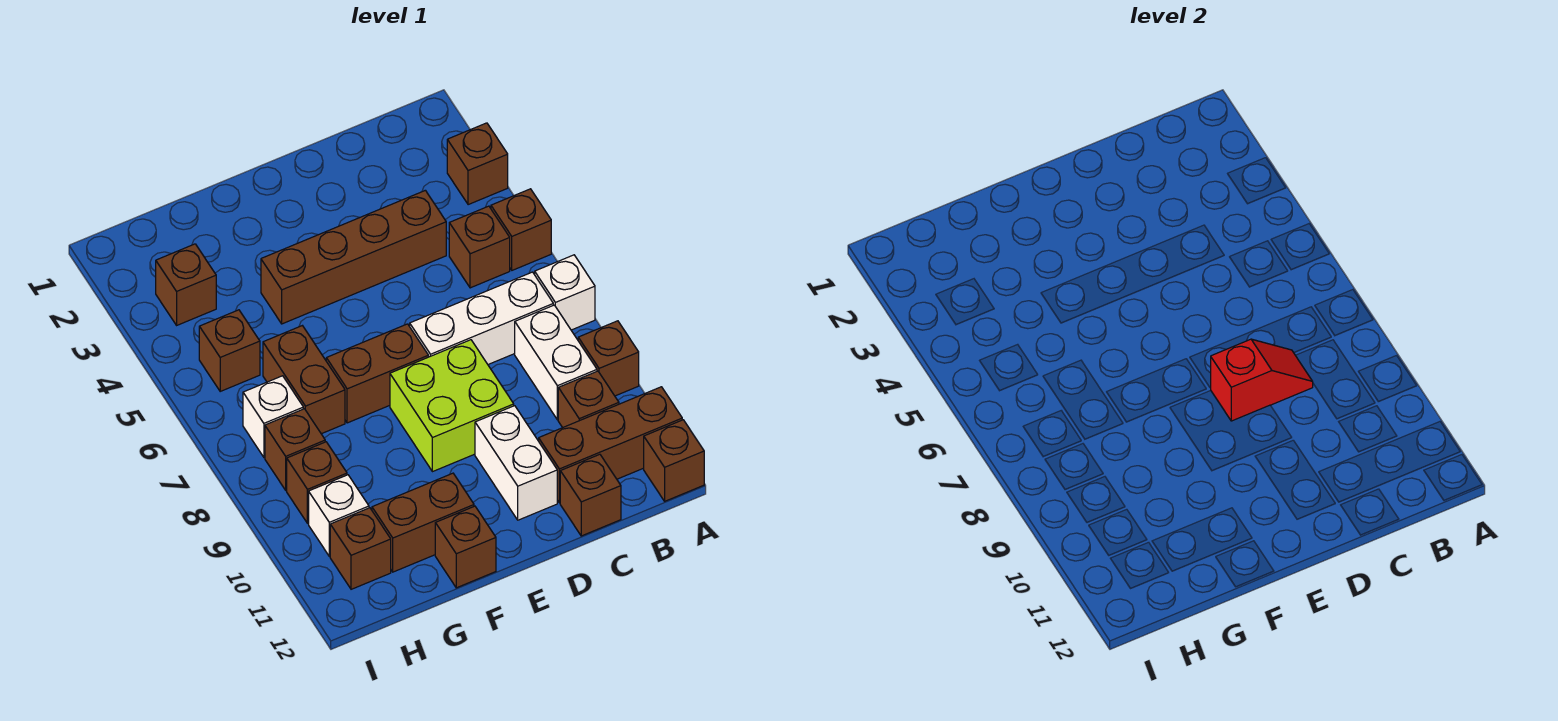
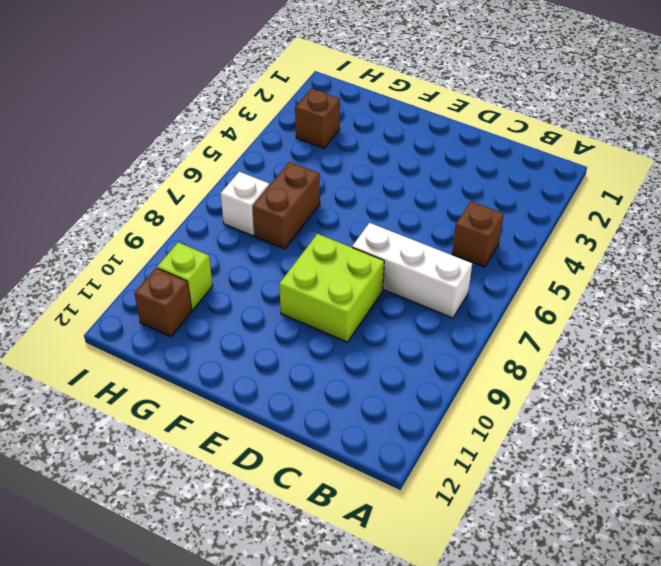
lime 1x1 brick [157,243,213,310] -> white 1x1 brick [309,475,369,556]
none -> brown 1x1 brick [447,123,508,205]
none -> brown 1x1 brick [491,189,551,270]
none -> white 1x1 brick [535,255,595,330]

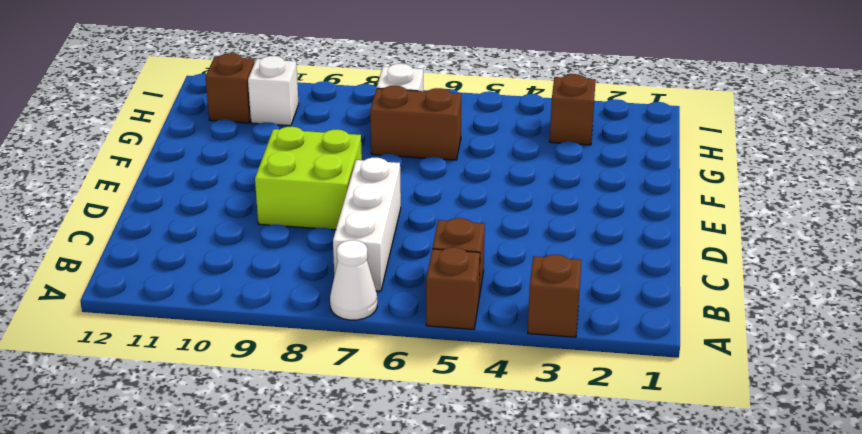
white 1x1 cone [330,240,377,320] -> white 1x1 brick [535,255,595,330]
none -> brown 1x1 brick [578,321,639,396]
none -> brown 1x3 brick [539,387,682,503]
none -> brown 1x1 brick [644,420,704,501]

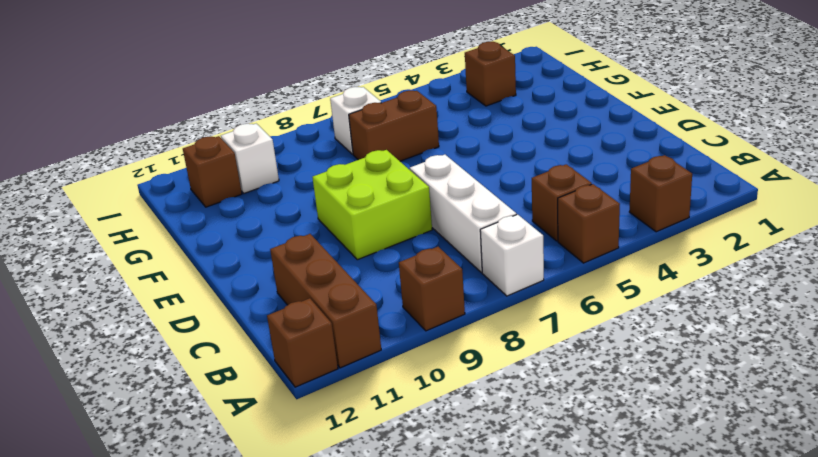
none -> white 1x2 brick [515,305,597,420]
none -> brown 1x1 brick [558,371,619,428]
none -> brown 1x4 brick [261,190,446,324]

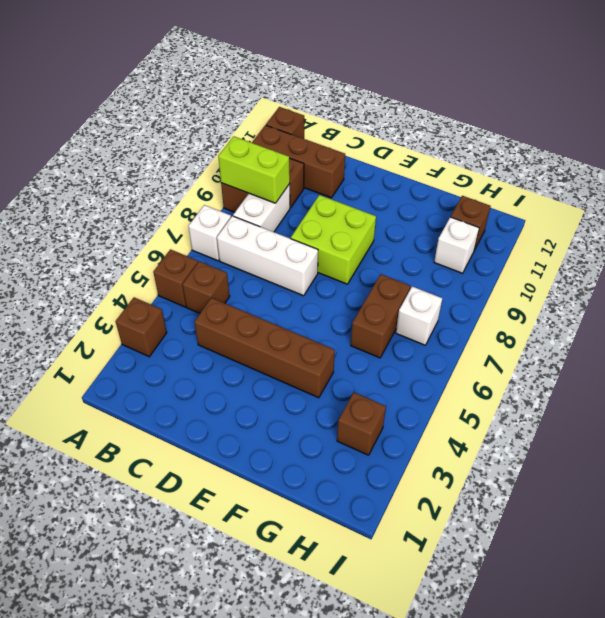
lime 1x2 brick [218,136,290,203] -> none
none -> brown 1x1 brick [560,454,621,536]
none -> white 1x2 brick [475,406,557,520]
none -> brown 1x2 brick [326,324,428,423]

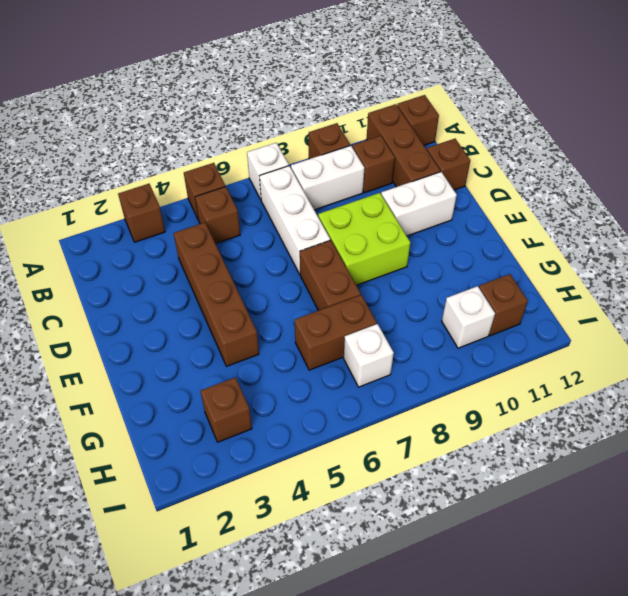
none -> brown 1x2 brick [372,473,474,572]
none -> brown 1x1 brick [435,506,496,588]
none -> brown 1x1 brick [199,310,260,391]

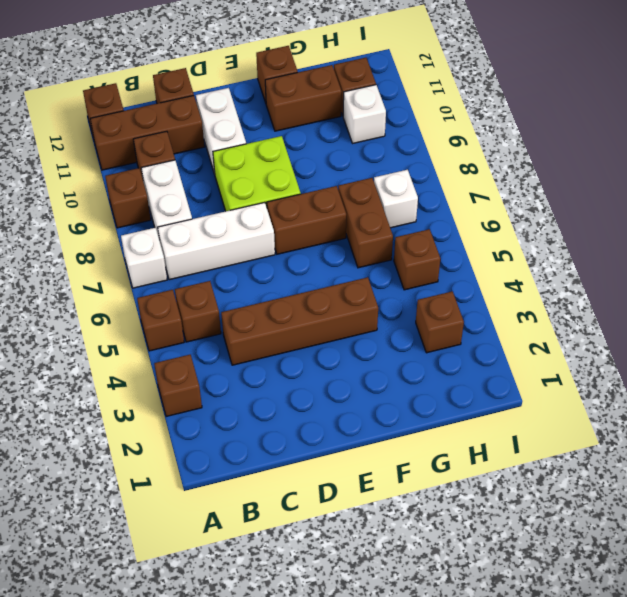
none -> brown 1x1 brick [265,409,325,490]
none -> brown 1x1 brick [287,442,347,523]
none -> red 1x2 slope [1211,339,1313,421]

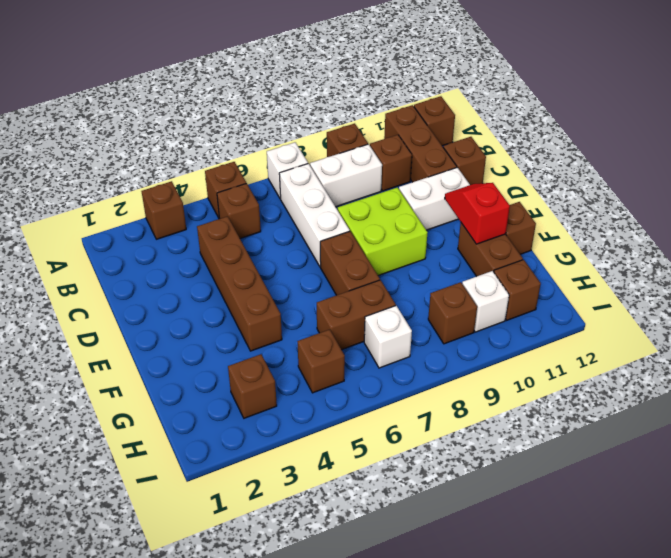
red 1x2 slope [445,183,510,244] -> red 1x2 slope moved to [1211,339,1313,421]
none -> brown 1x1 brick [265,409,325,490]

